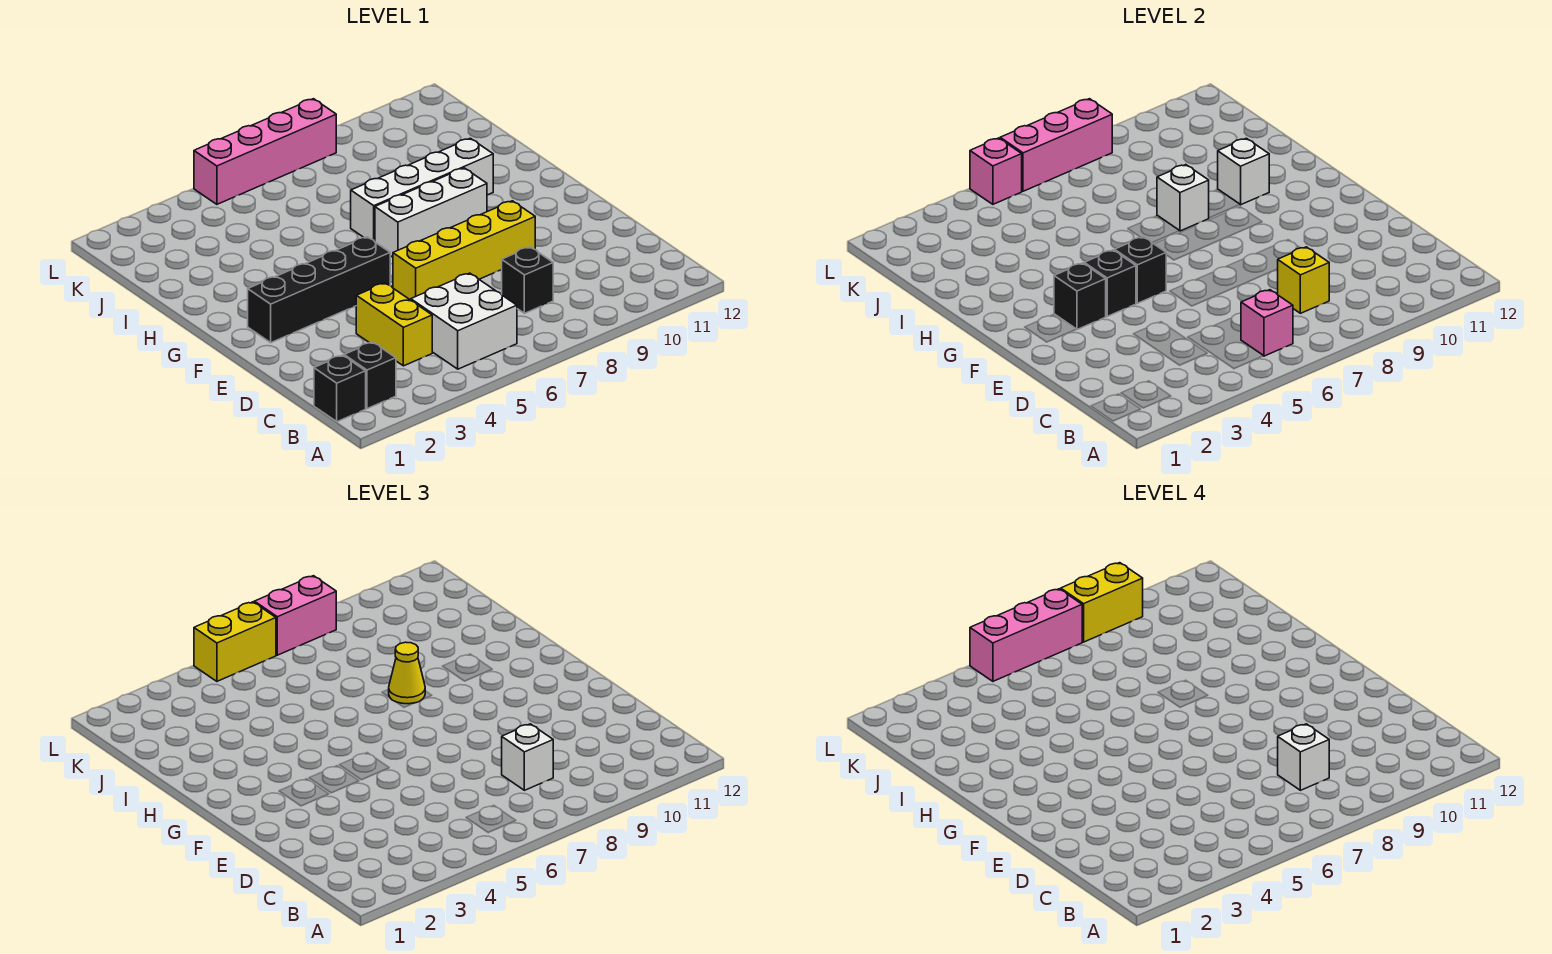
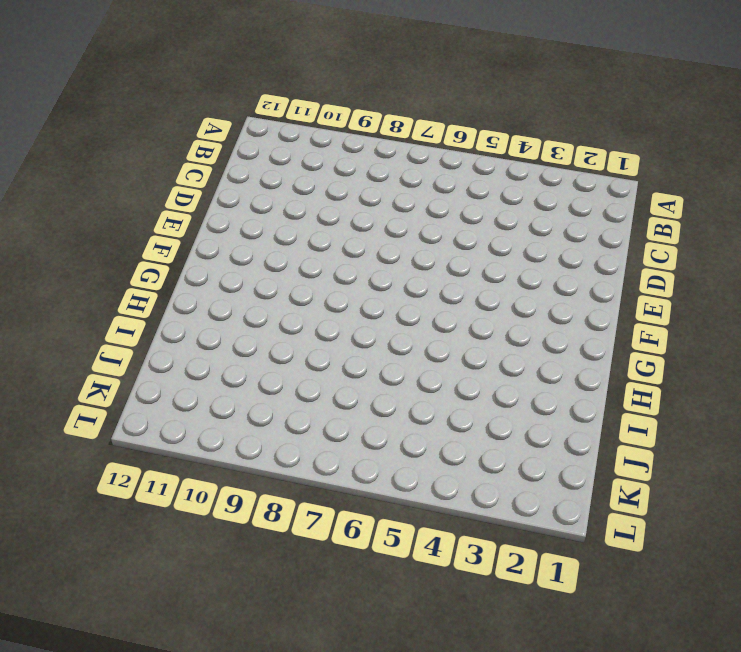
none -> black 1x1 brick [314,355,366,422]
none -> black 1x1 brick [344,342,396,409]
none -> white 2x2 brick [411,273,517,369]

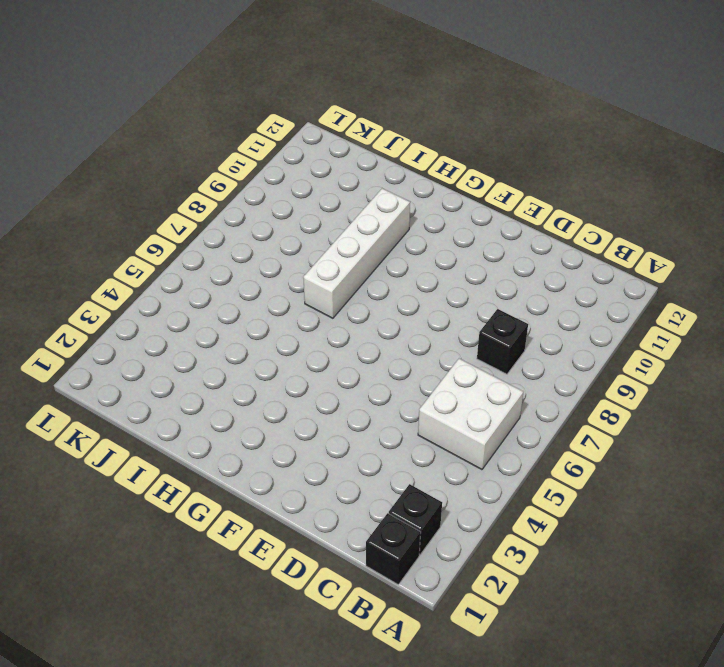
none -> yellow 1x2 brick [356,283,432,366]
none -> yellow 1x4 brick [393,201,535,300]
none -> black 1x4 brick [248,237,390,343]

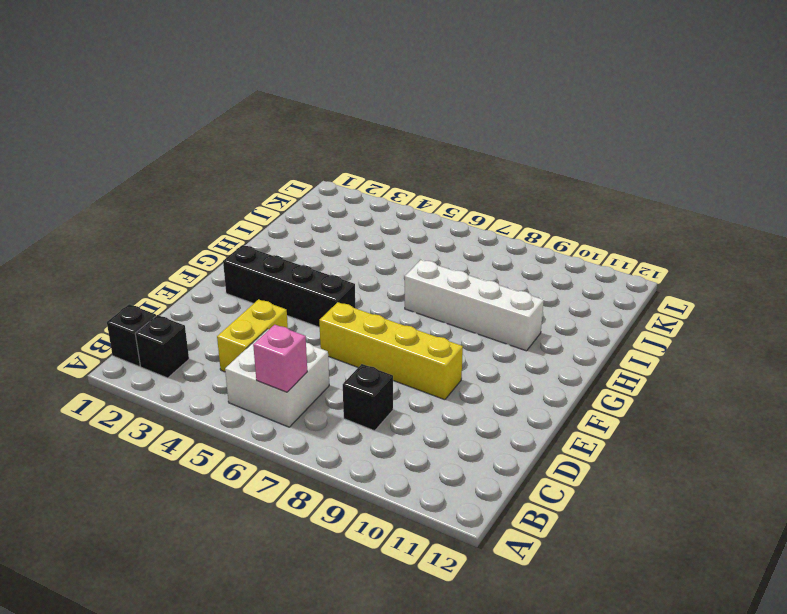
none -> white 1x3 brick [375,168,487,257]
none -> pink 1x4 brick [194,99,336,204]
none -> yellow 1x1 brick [1278,247,1329,313]

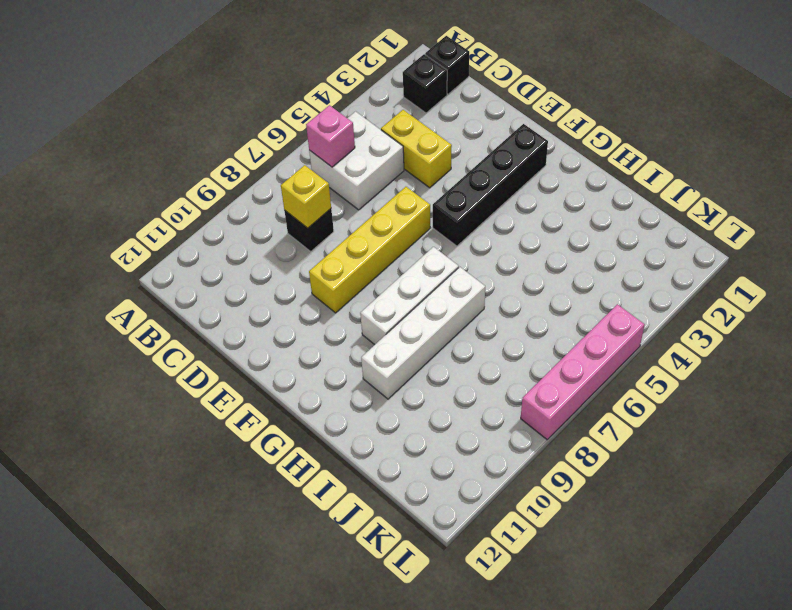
none -> black 1x1 brick [1054,263,1106,329]
none -> black 1x1 brick [1084,250,1136,316]
none -> black 1x1 brick [1115,237,1166,303]

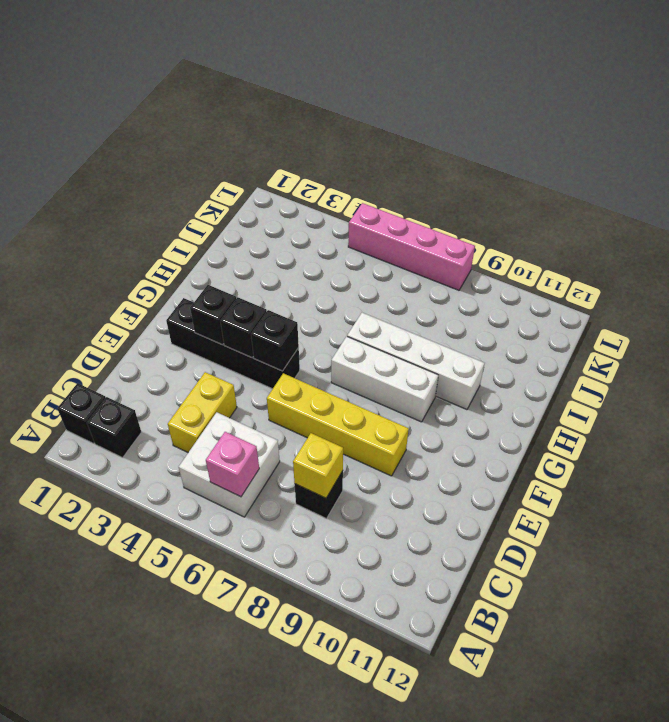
none -> white 1x1 brick [1157,165,1209,231]
none -> white 1x1 brick [1218,138,1269,205]
none -> pink 1x1 brick [970,138,1022,204]

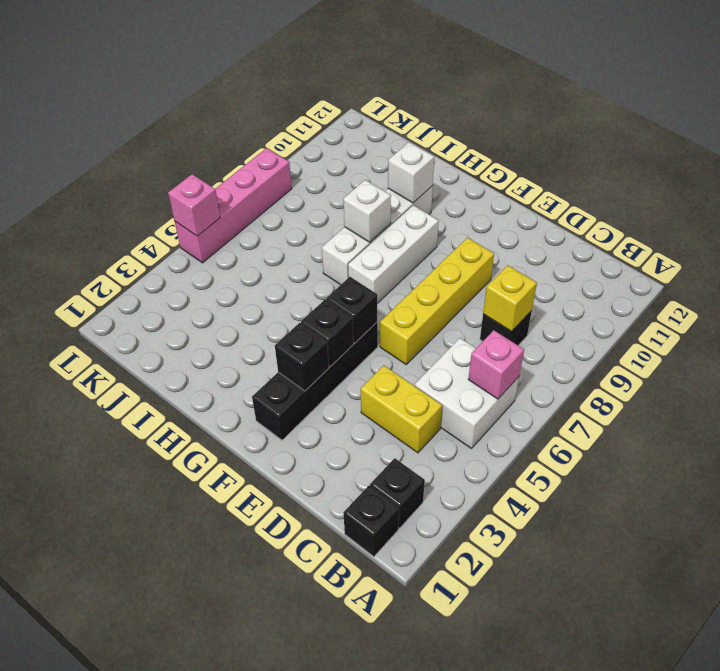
none -> pink 1x3 brick [1000,99,1112,191]
none -> white 1x1 brick [502,724,553,790]
none -> yellow 1x1 cone [389,642,425,704]

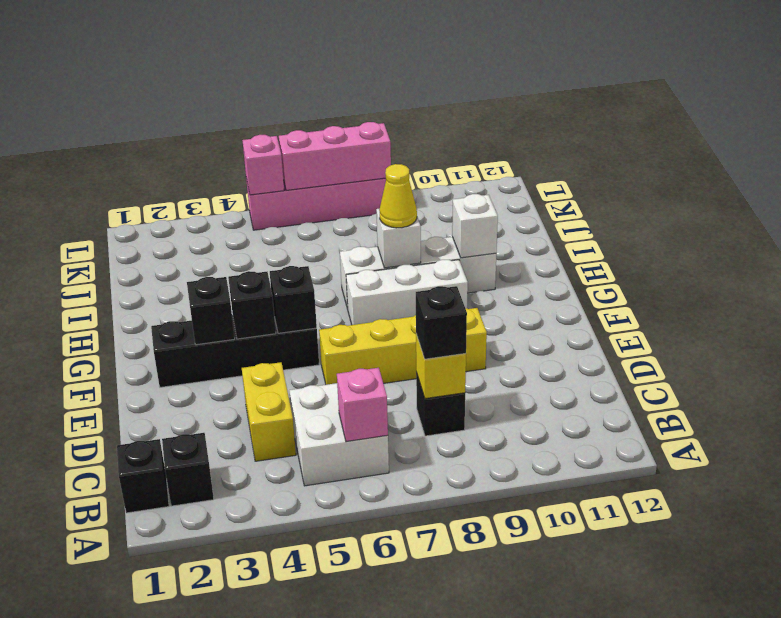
black 1x1 brick [416,286,467,359] -> white 1x1 brick [502,724,553,790]
none -> yellow 1x2 brick [194,602,276,681]
none -> pink 1x2 brick [254,576,336,655]
none -> white 1x1 brick [1278,724,1329,790]

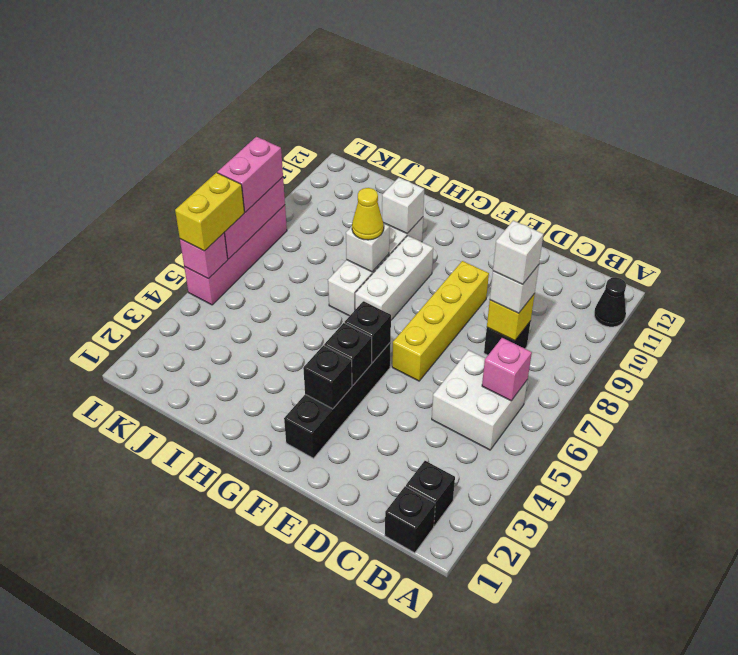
black 1x1 cone [594,278,626,327] -> none
none -> yellow 1x2 brick [356,283,432,366]
none -> pink 1x3 brick [970,589,1082,681]
none -> yellow 1x2 brick [1061,563,1143,642]

